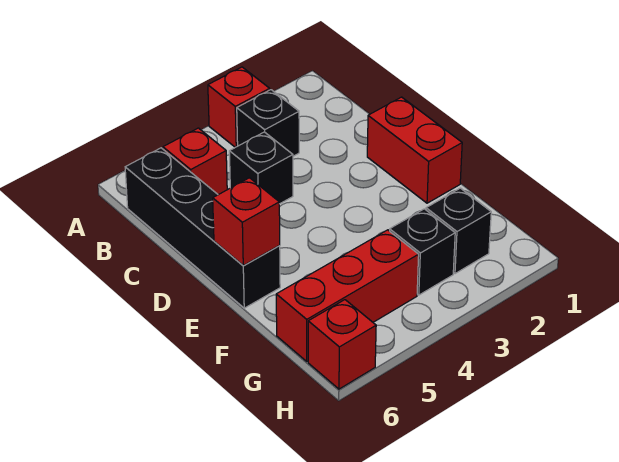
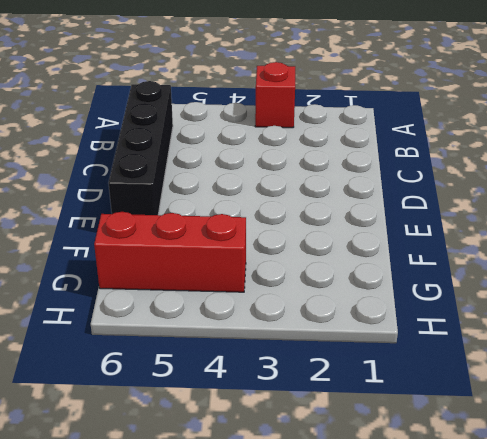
none -> black 1x1 brick [237,90,299,156]
none -> red 1x1 brick [163,128,227,195]

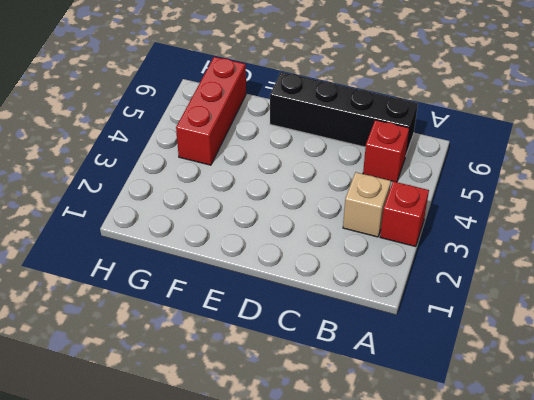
tan 1x1 brick [343,172,391,237] -> black 1x1 brick [237,90,299,156]
none -> black 1x1 brick [229,132,293,204]
none -> red 1x2 brick [367,97,462,203]

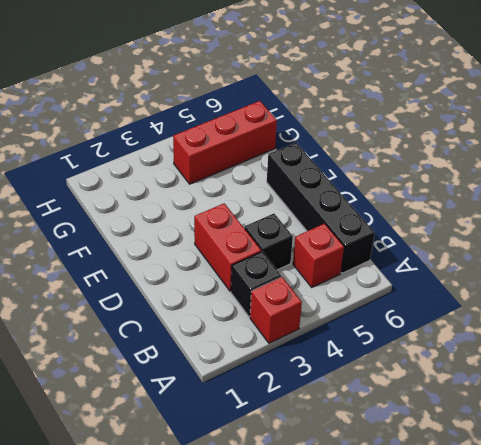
red 1x2 brick [194,203,261,291] -> red 1x2 brick moved to [367,97,462,203]
none -> black 1x1 brick [426,188,491,274]
none -> black 1x1 brick [390,209,455,295]

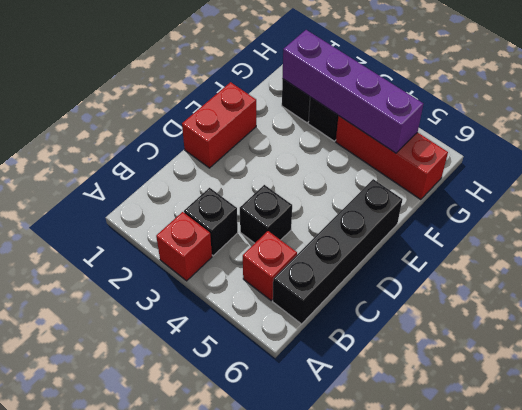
purple 1x4 brick [283,30,423,153] -> none
none -> red 1x1 brick [308,300,376,389]
none -> red 1x1 brick [213,178,280,266]

